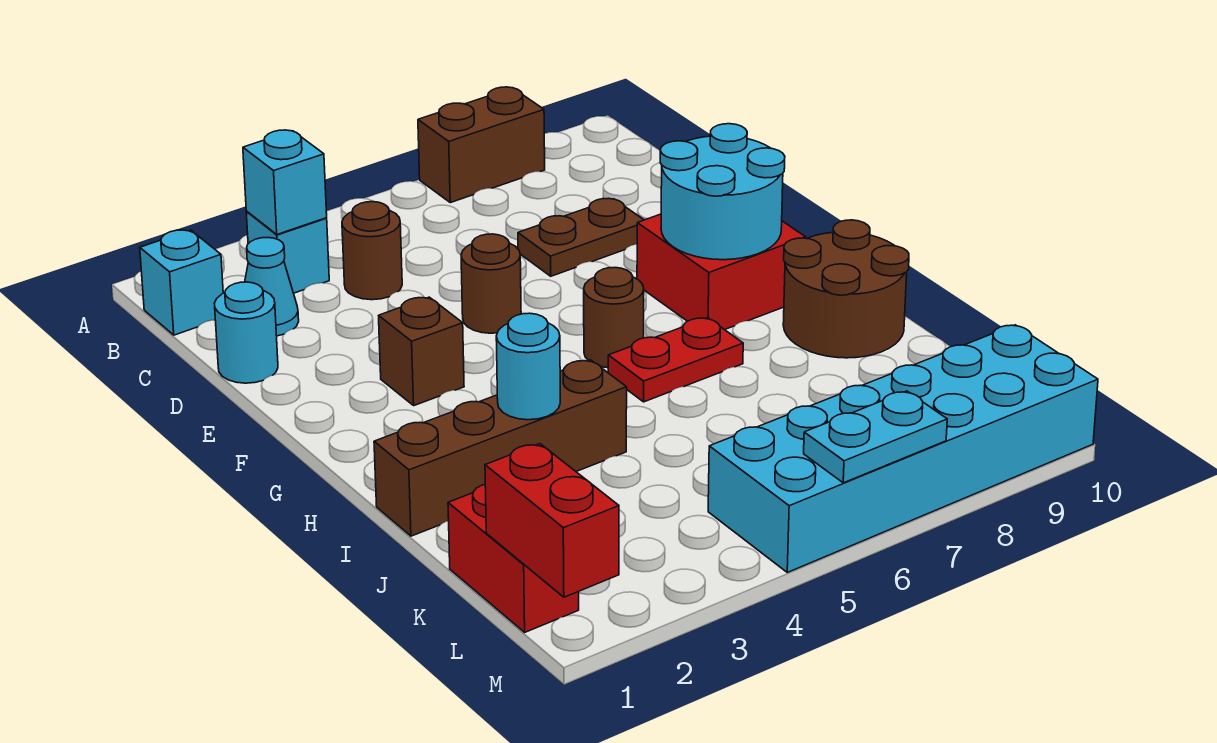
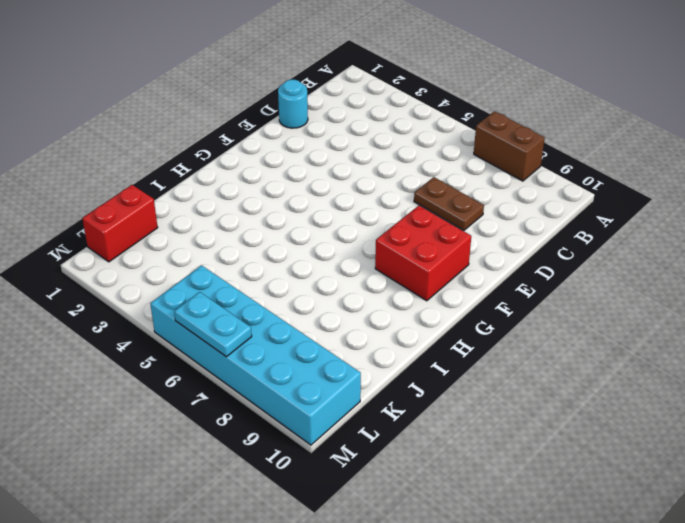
none -> cyan 1x1 brick [140,230,223,335]
none -> cyan 1x1 brick [246,212,329,293]
none -> cyan 1x1 cone [245,238,299,336]

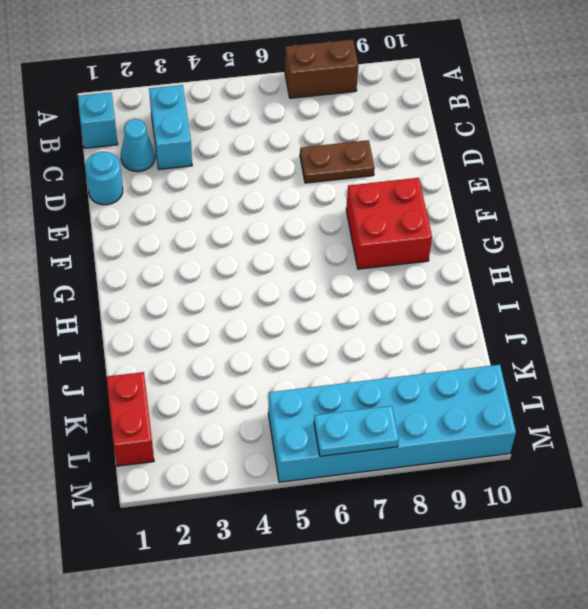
cyan 1x2 brick [149,85,192,169] -> cyan 1x1 brick [246,212,329,293]
none -> brown 1x1 round brick [342,202,402,300]
none -> brown 1x1 round brick [461,234,521,333]
none -> brown 1x1 brick [379,297,464,405]

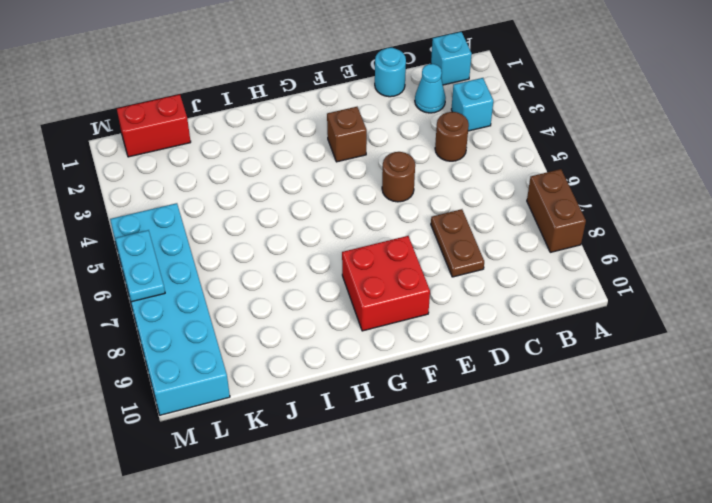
none -> brown 1x1 round brick [584,268,644,368]
none -> red 1x2 plate [608,318,743,402]
none -> brown 2x2 round brick [783,220,909,358]

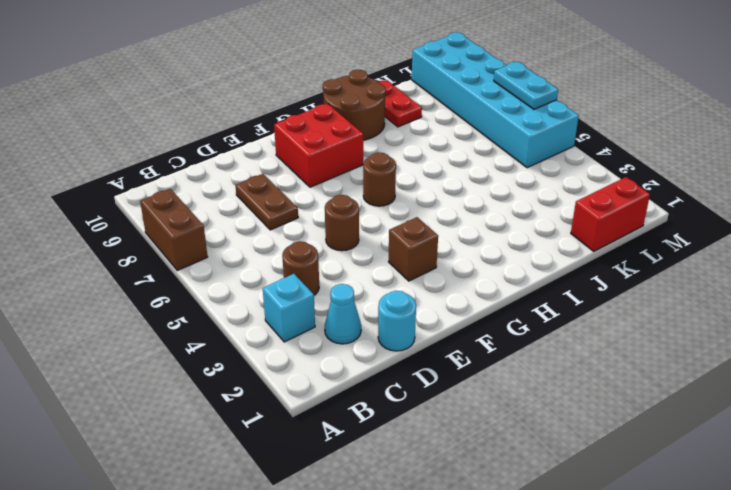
red 1x2 plate [378,80,422,127] -> red 1x2 plate moved to [608,318,743,402]
none -> cyan 1x1 brick [140,230,223,335]
none -> brown 1x4 brick [374,360,627,536]
none -> cyan 1x1 brick [243,130,327,234]

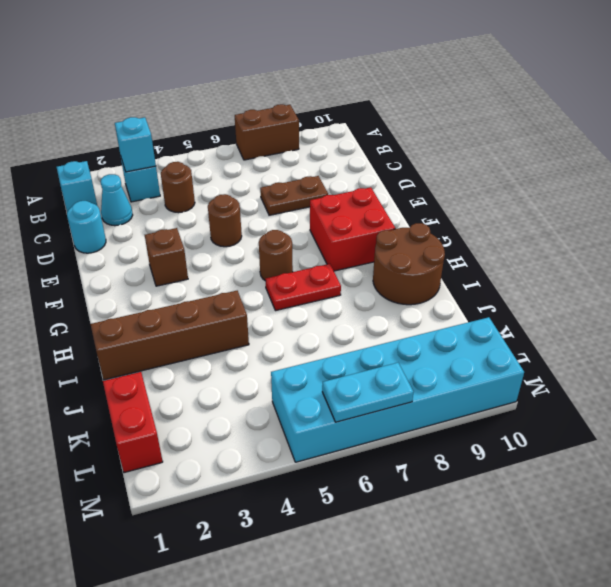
none -> cyan 2x2 round brick [660,124,785,260]
none -> cyan 1x1 round brick [496,313,560,420]
none -> red 1x2 brick [485,444,619,597]

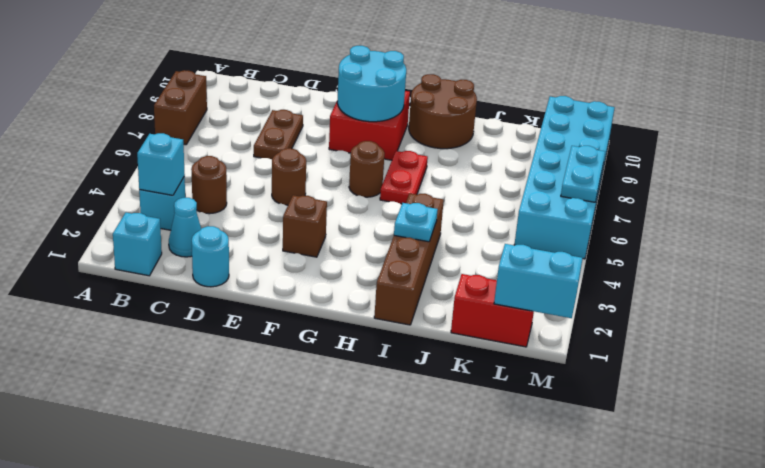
cyan 1x1 plate [394,203,438,242] -> cyan 1x1 round brick [496,313,560,420]
cyan 1x2 brick [494,244,583,318] -> red 1x2 brick [485,444,619,597]

